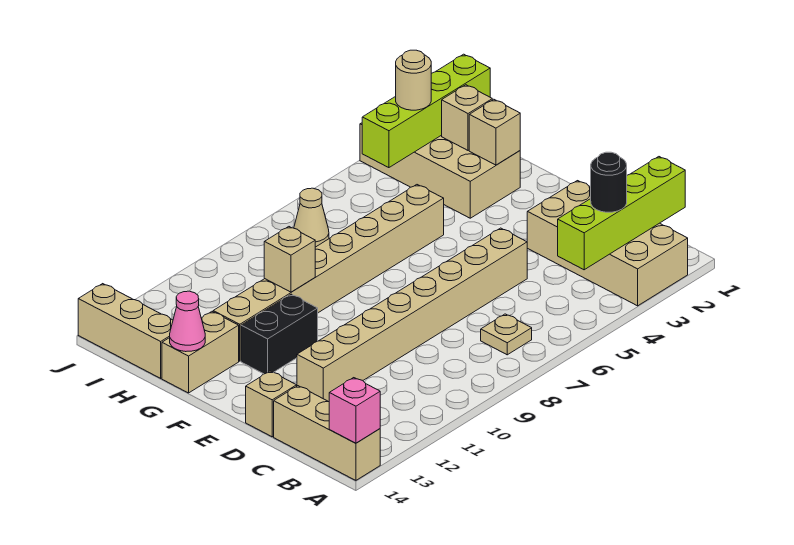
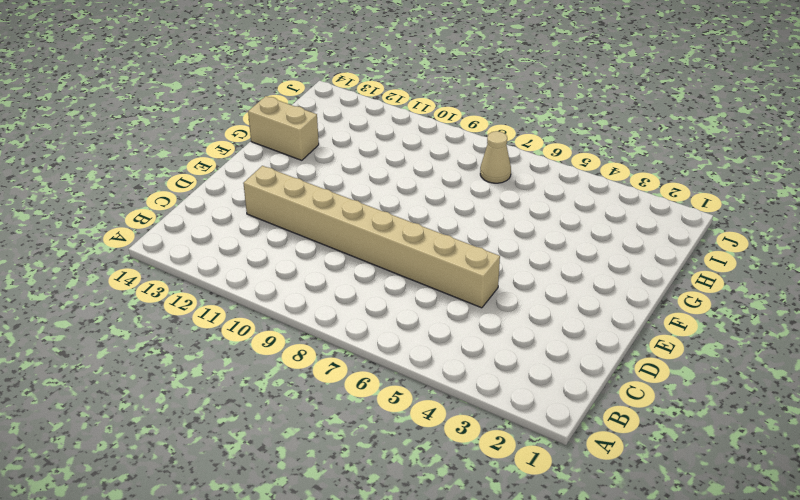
none -> tan 2x4 brick [527,181,688,306]
none -> tan 1x3 brick [274,386,380,480]
none -> tan 1x1 plate [481,314,532,355]

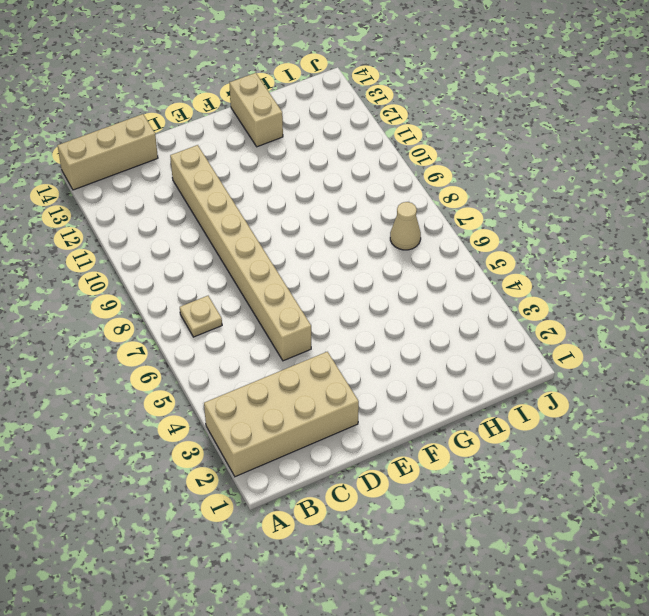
none -> tan 1x1 brick [246,371,297,437]
none -> black 1x2 brick [241,294,318,374]
none -> tan 2x4 brick [360,123,520,218]

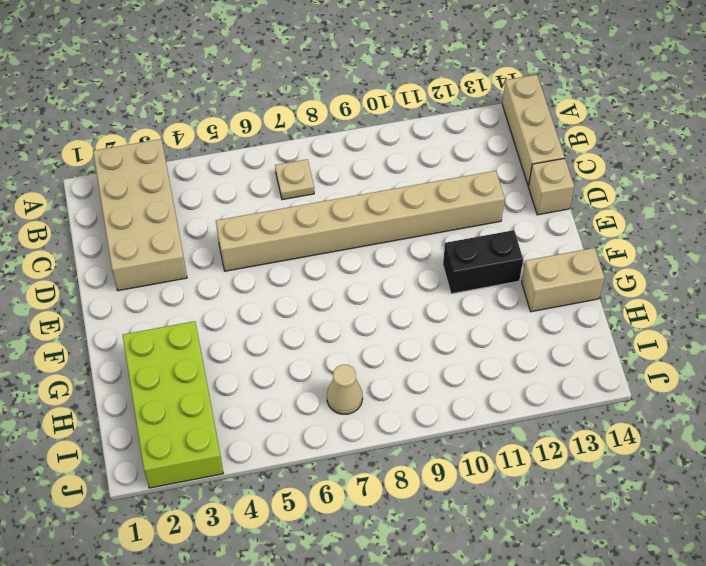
lime 2x4 brick [123,321,223,488] -> tan 2x4 brick [360,123,520,218]
none -> tan 1x8 brick [213,185,444,361]
none -> tan 1x3 brick [78,284,173,378]
none -> pink 1x1 brick [329,378,380,443]

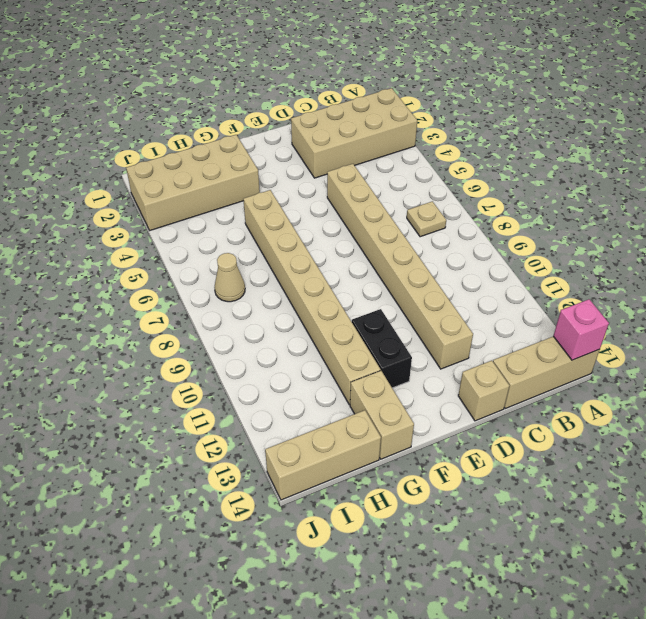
none -> lime 1x4 brick [558,157,685,270]
none -> tan 1x1 brick [469,99,520,165]
none -> tan 1x1 brick [264,227,315,292]

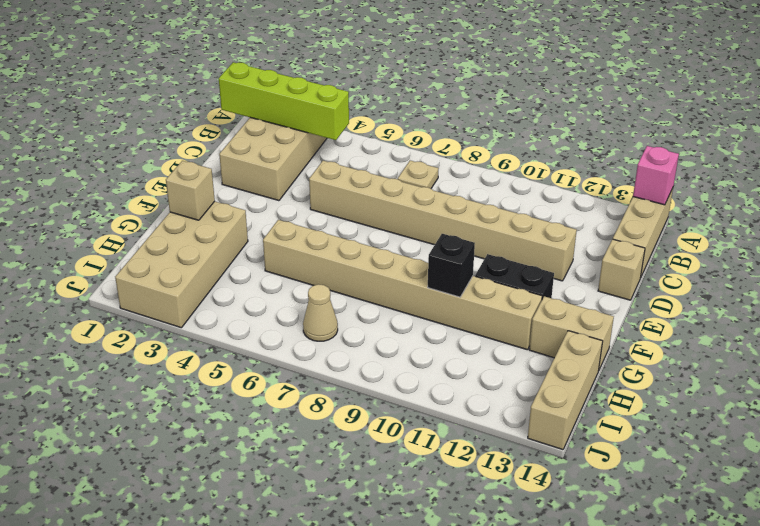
black 1x1 brick [428,234,475,297] -> tan 1x1 brick [264,227,315,292]
none -> pink 1x1 cone [170,291,205,352]
none -> tan 1x1 brick [442,85,492,150]
none -> lime 1x4 brick [362,54,490,168]

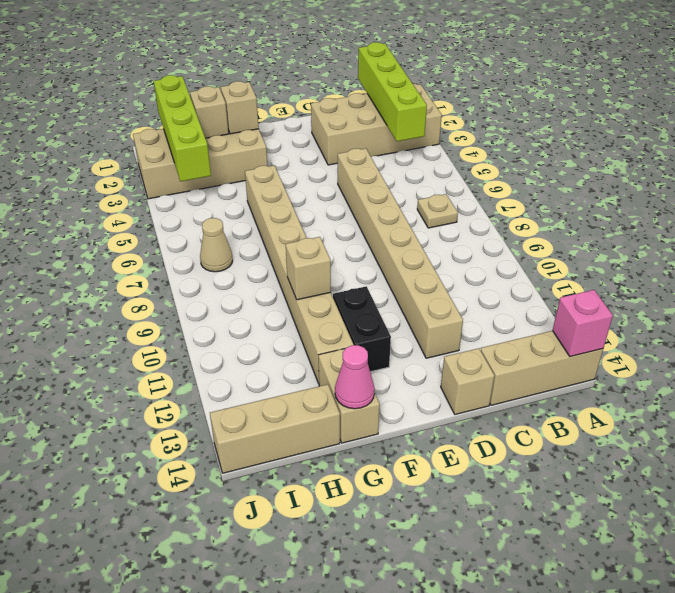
none -> black 1x1 round brick [591,152,627,212]
none -> tan 1x1 round brick [396,50,431,110]

